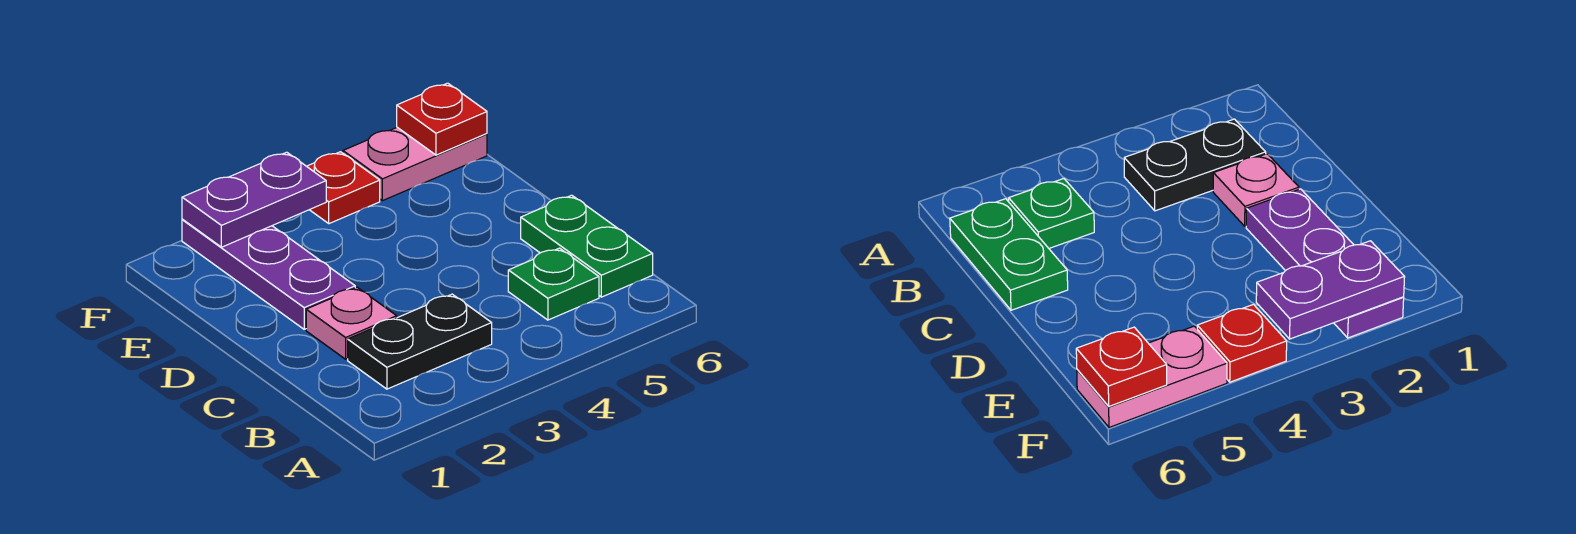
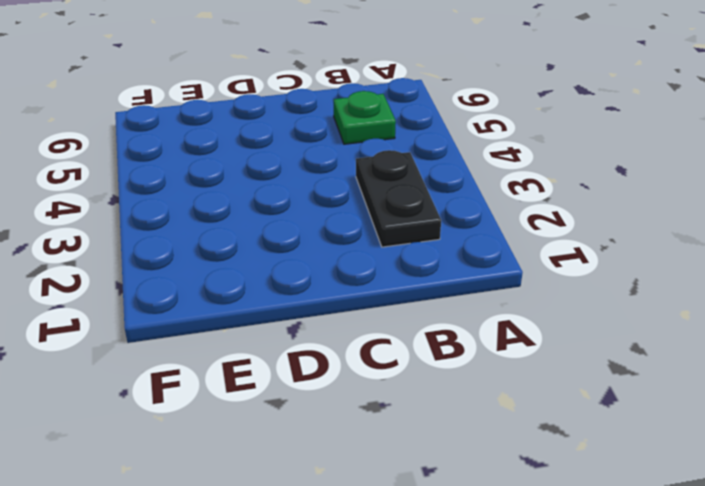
none -> green 1x2 plate [521,195,653,297]
none -> pink 1x1 plate [306,287,397,359]

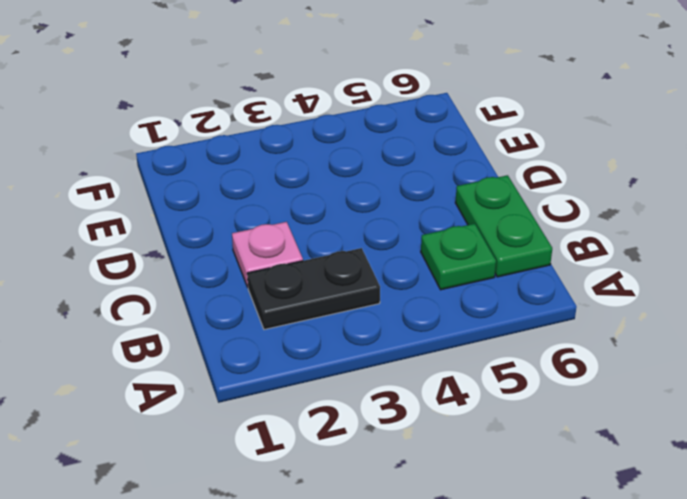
none -> purple 1x3 plate [182,219,355,329]
none -> red 1x1 plate [307,152,380,224]

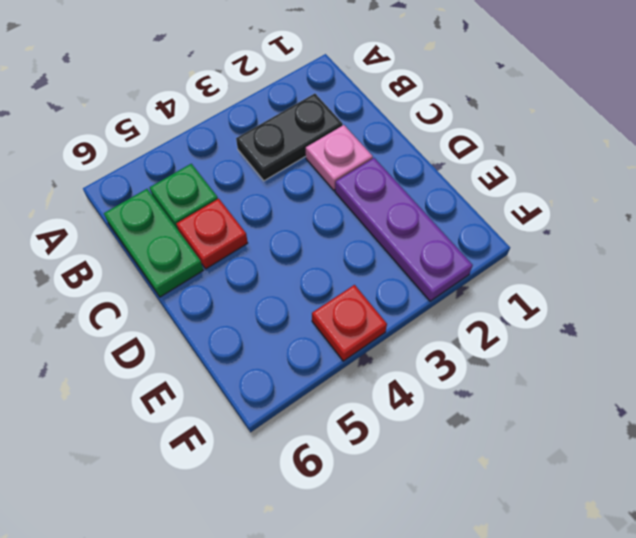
red 1x1 plate [176,199,248,269] -> red 1x1 plate moved to [397,83,487,155]
none -> pink 1x2 plate [343,127,487,201]
none -> purple 1x2 plate [182,152,326,247]

